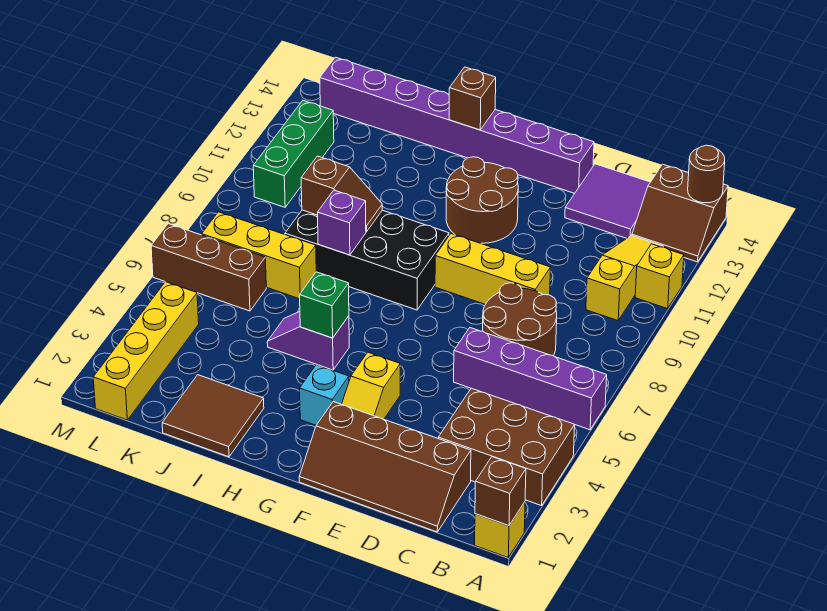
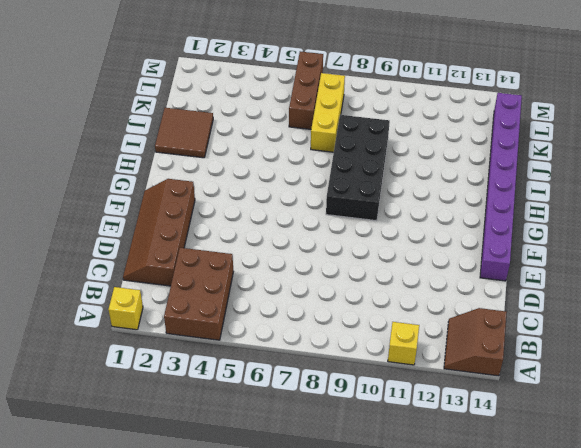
none -> purple 1x4 brick [454,328,607,430]
none -> yellow 1x3 slope [586,235,663,321]
none -> brown 2x2 round brick [483,283,557,356]

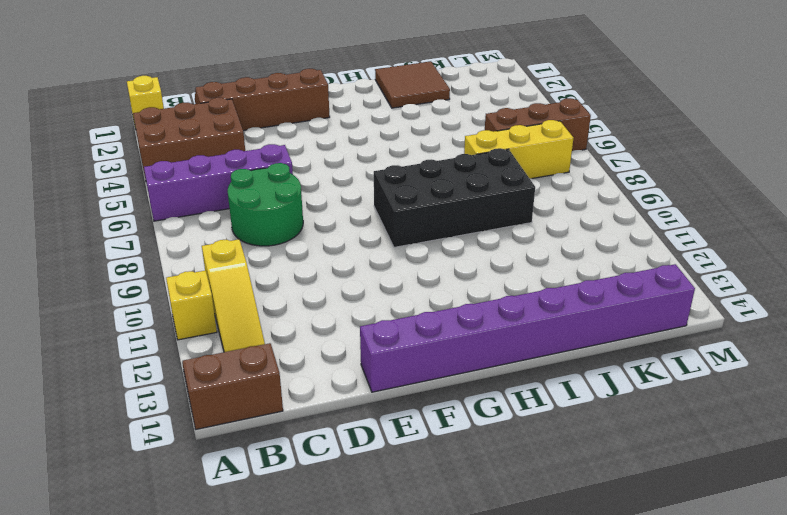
green 2x2 round brick [228,163,303,246] -> brown 2x2 round brick [483,283,557,356]
none -> purple 2x2 tile [565,164,650,238]
none -> yellow 1x3 brick [435,234,550,304]
none -> yellow 1x2 slope [342,352,400,419]

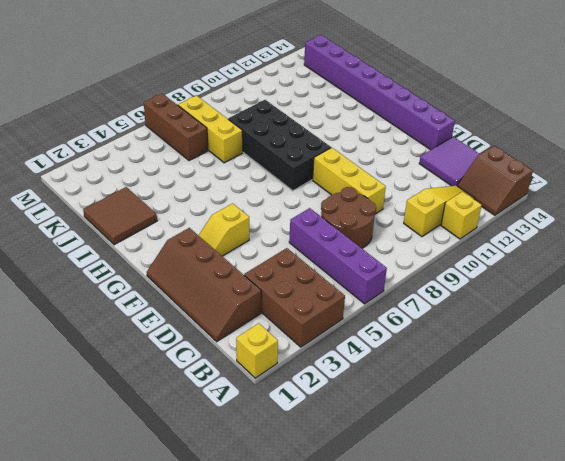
none -> brown 2x2 round brick [446,157,518,243]
none -> cyan 1x1 brick [300,365,349,425]
none -> purple 1x2 slope [267,312,349,370]

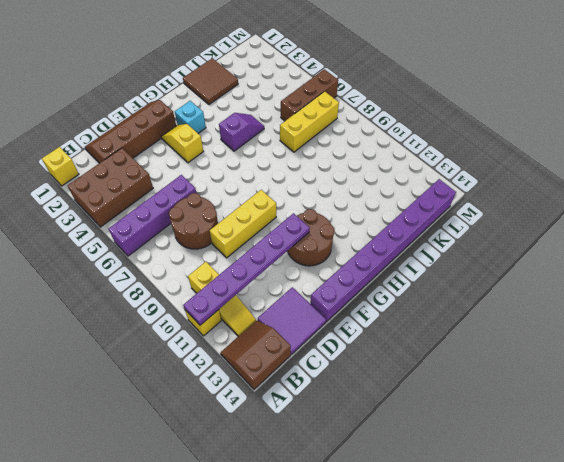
purple 1x6 plate [183,213,310,325] -> none
none -> black 2x4 brick [285,210,449,310]
none -> yellow 1x4 brick [93,282,199,420]
none -> green 1x3 brick [253,101,334,207]

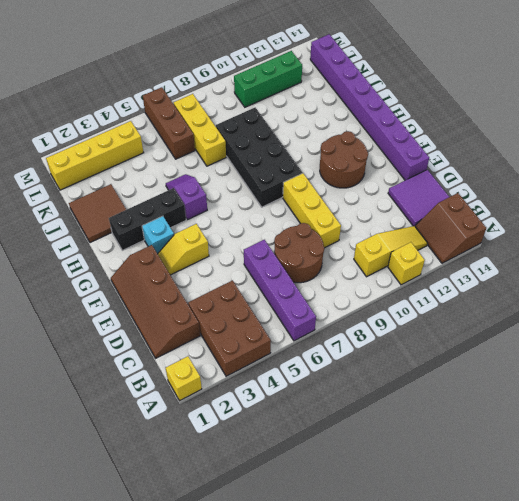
black 1x3 brick [109,188,186,250] -> none
none -> brown 1x1 brick [475,457,526,526]
none -> brown 1x1 round brick [688,145,725,203]
none -> green 1x1 brick [300,272,349,338]

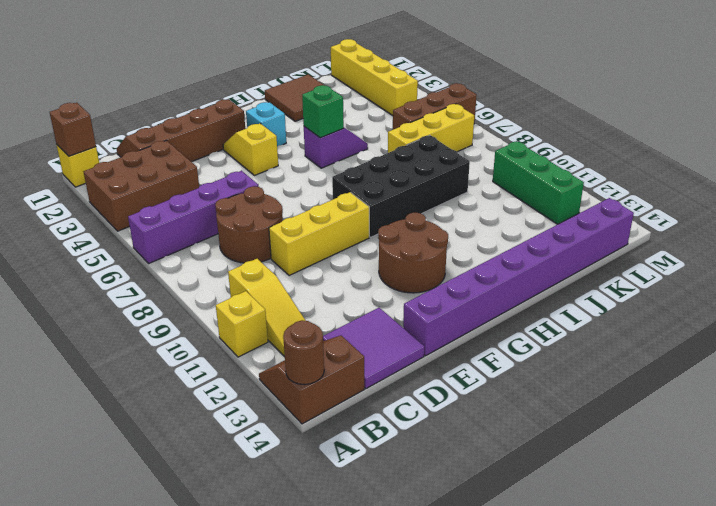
none -> brown 1x1 brick [449,67,496,130]
none -> purple 1x1 brick [318,190,366,255]
none -> brown 1x2 slope [301,156,382,232]

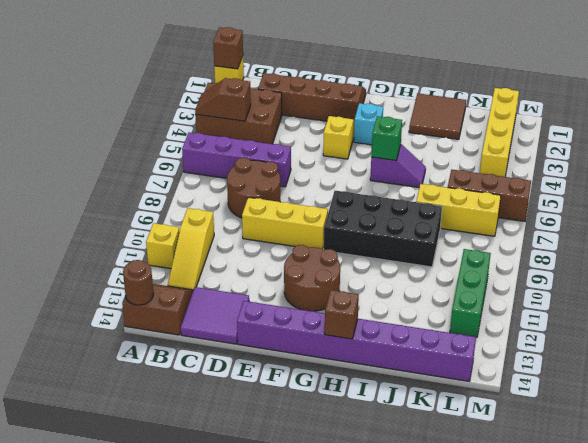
brown 1x2 slope [195,78,251,121] -> brown 1x2 slope moved to [301,156,382,232]
none -> purple 1x1 brick [318,190,366,255]

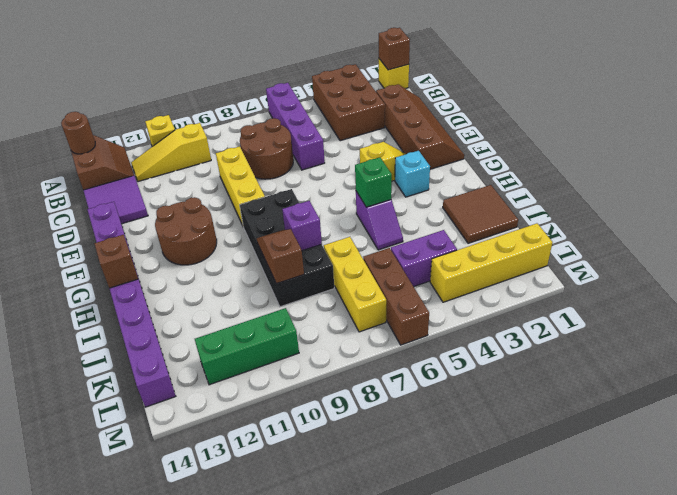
purple 1x2 brick [391,230,457,287] -> none

